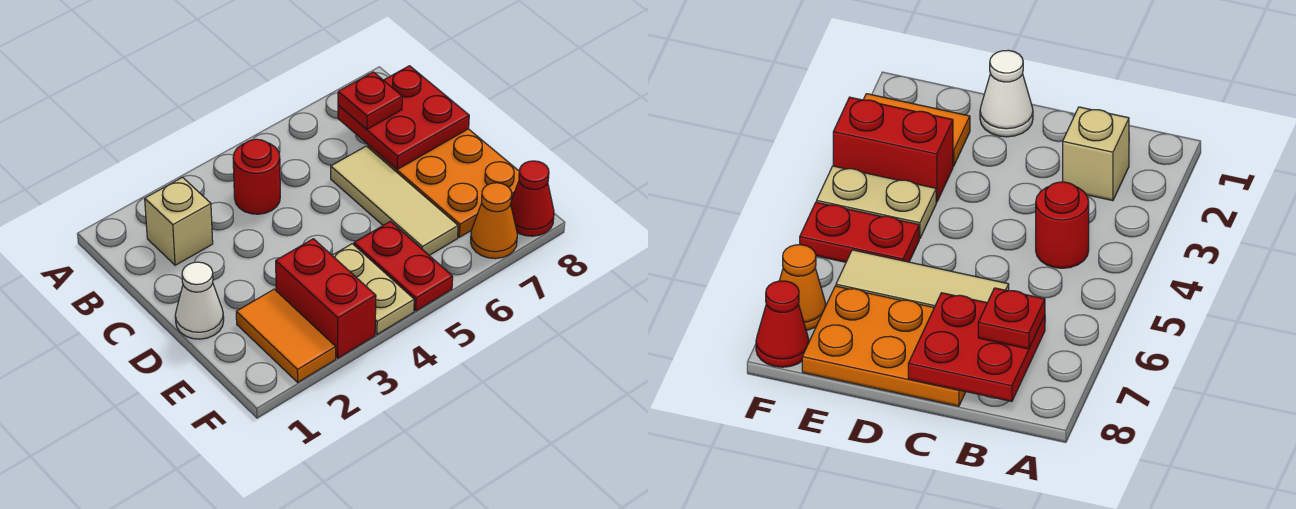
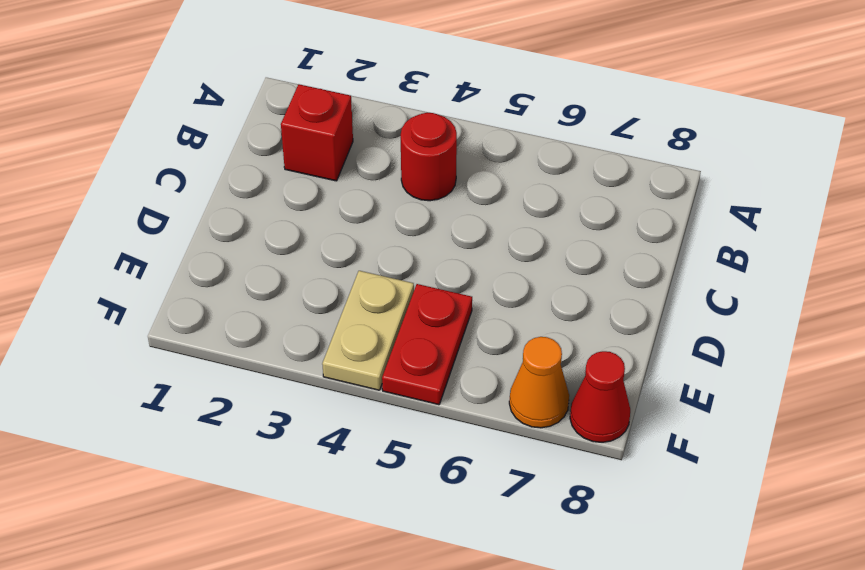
red 1x1 brick [281,84,353,181] -> tan 1x1 brick [145,177,213,265]
none -> tan 1x3 tile [331,146,458,255]
none -> orange 2x3 plate [368,129,519,237]
none -> white 1x1 cone [175,262,224,339]

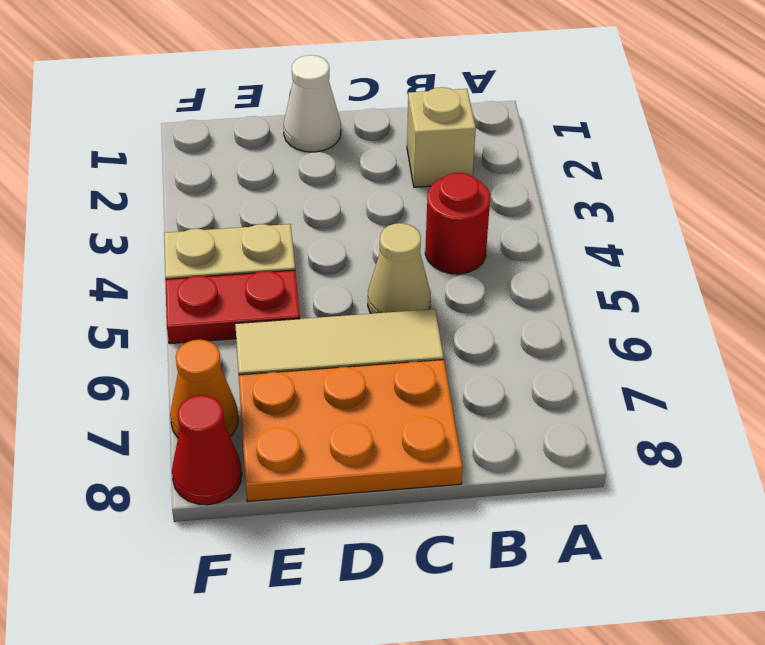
tan 1x1 cone [368,223,431,314] -> none
none -> orange 1x2 tile [236,289,336,382]
none -> red 1x2 brick [276,239,376,358]
none -> red 2x2 plate [338,66,469,169]

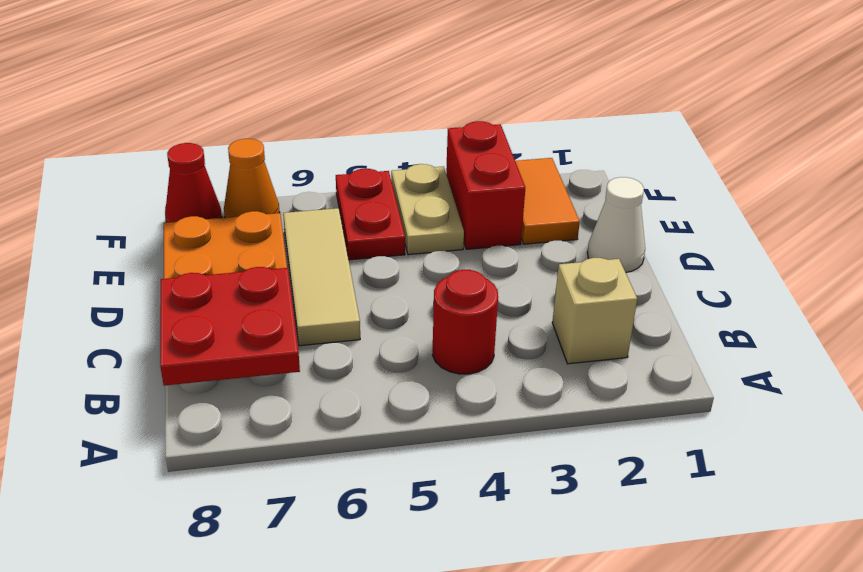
none -> red 1x1 plate [338,72,402,129]

